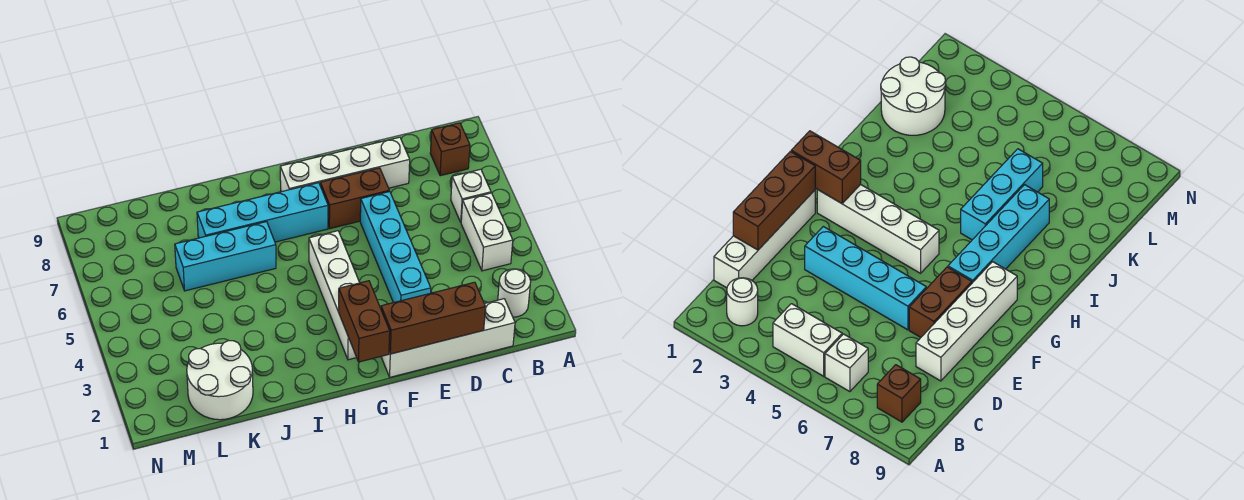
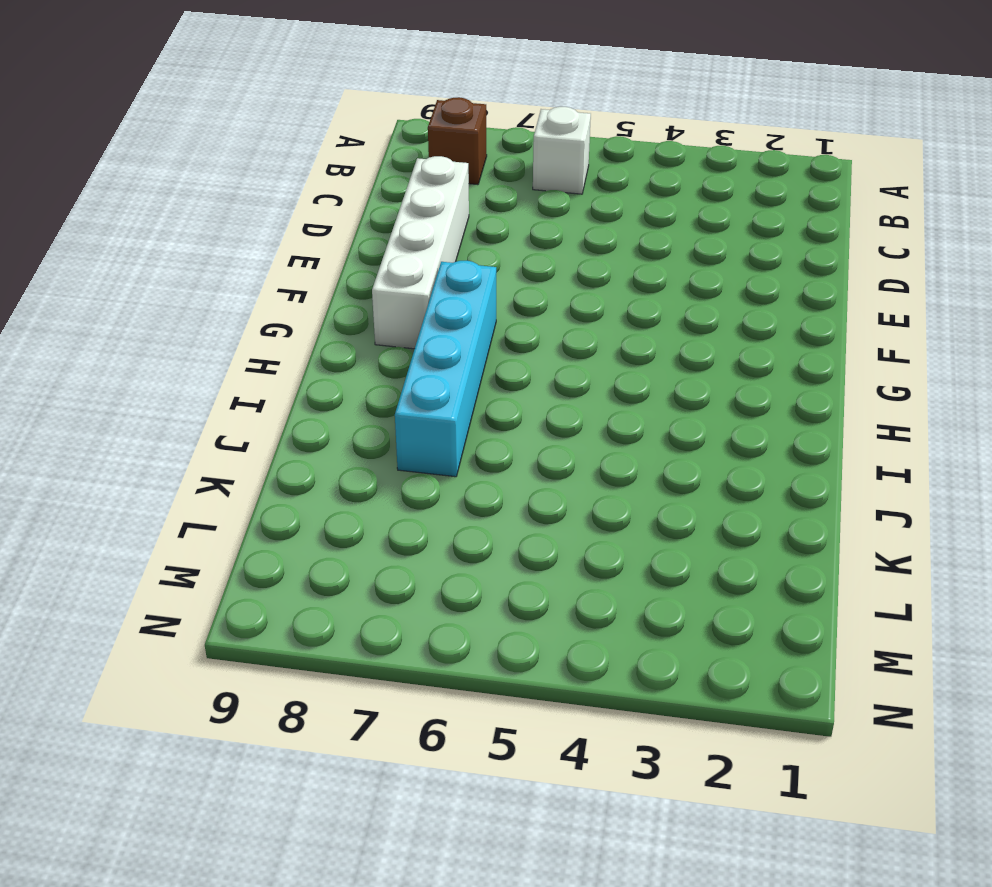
none -> white 1x1 round brick [498,269,531,317]
none -> white 1x2 brick [461,193,513,271]
none -> white 1x4 brick [381,299,515,377]

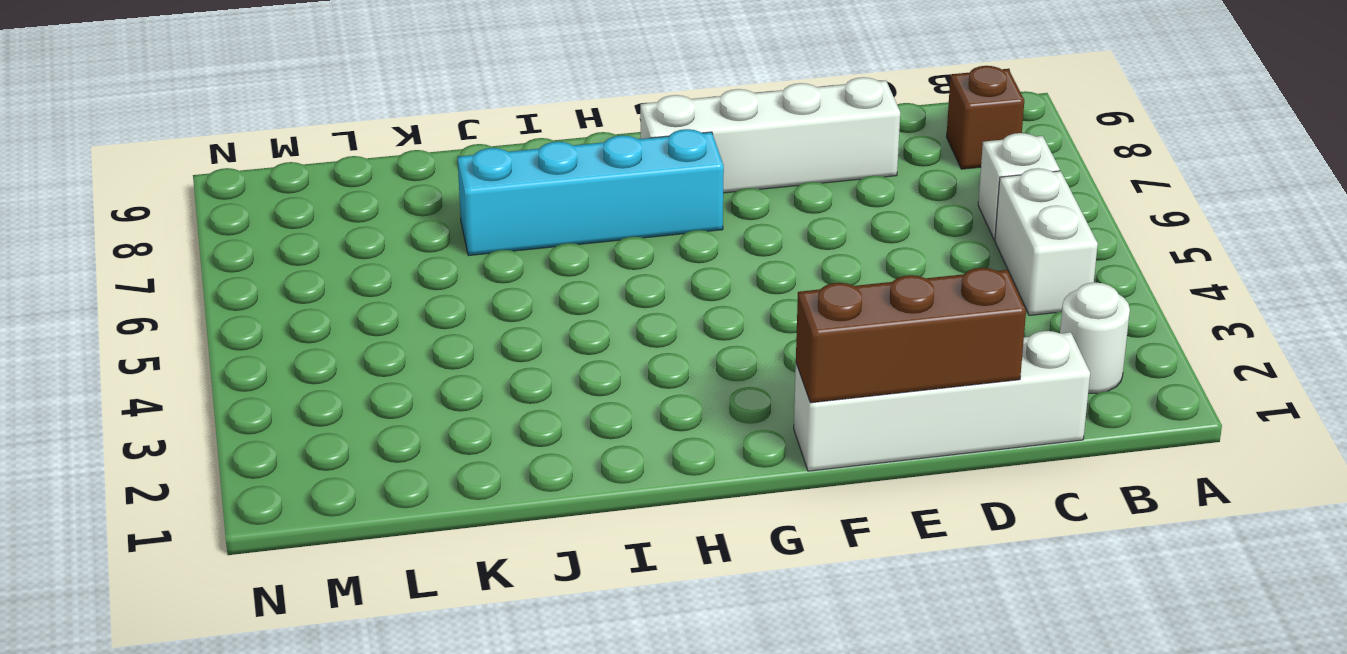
none -> cyan 1x4 brick [360,192,431,303]
none -> brown 1x2 brick [320,168,389,229]
none -> white 1x4 brick [309,231,360,360]

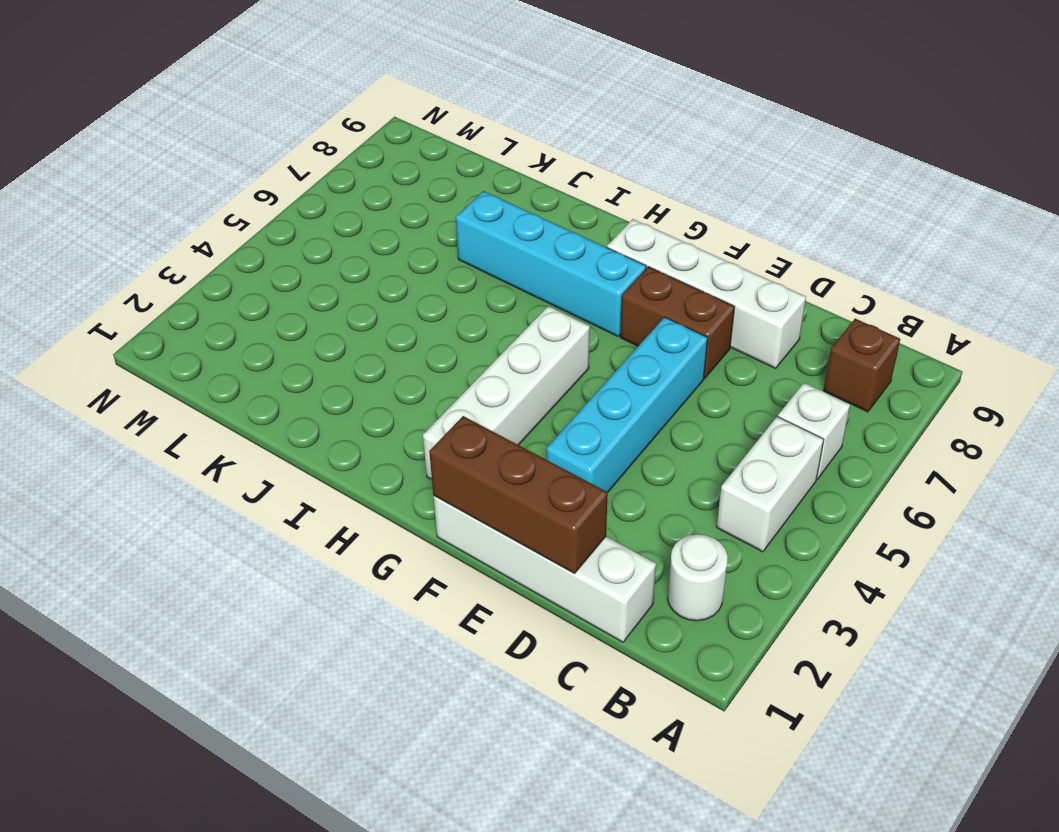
none -> cyan 1x3 brick [175,222,276,291]
none -> white 2x2 round brick [187,341,253,420]
none -> brown 1x2 brick [339,281,390,362]

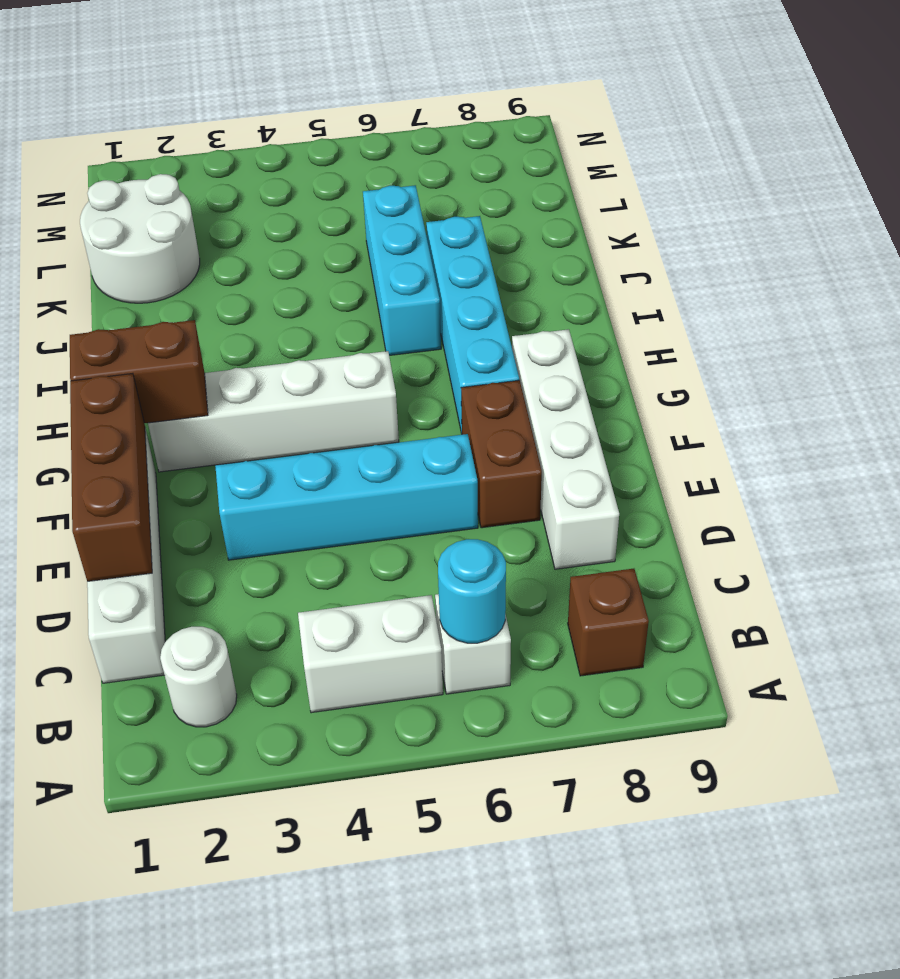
cyan 1x1 round brick [438,539,506,643] -> none

